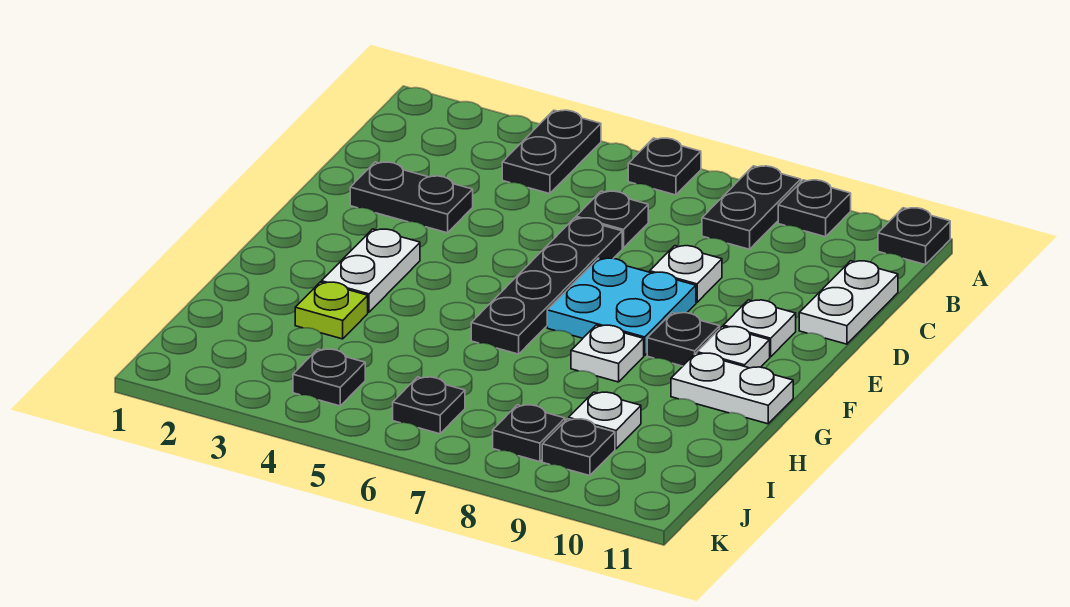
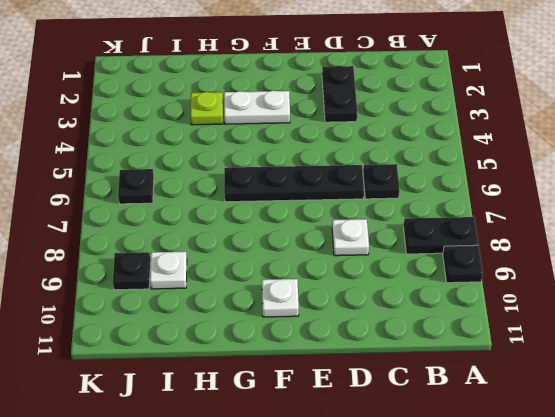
none -> black 1x2 plate [502,110,601,194]
none -> black 1x1 plate [628,138,701,195]
none -> black 1x1 plate [878,208,950,265]

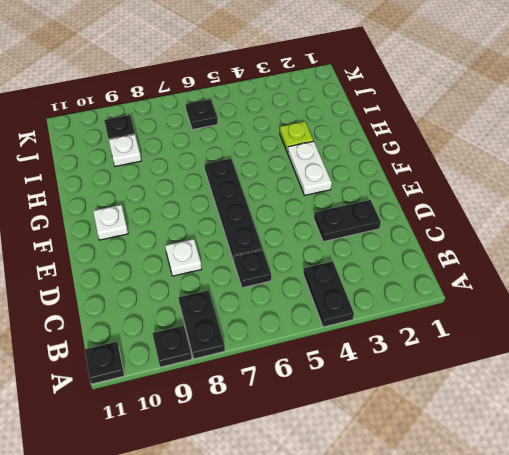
none -> black 1x1 plate [628,138,701,195]
none -> white 1x2 plate [799,261,898,344]
none -> cyan 2x2 plate [547,258,696,355]

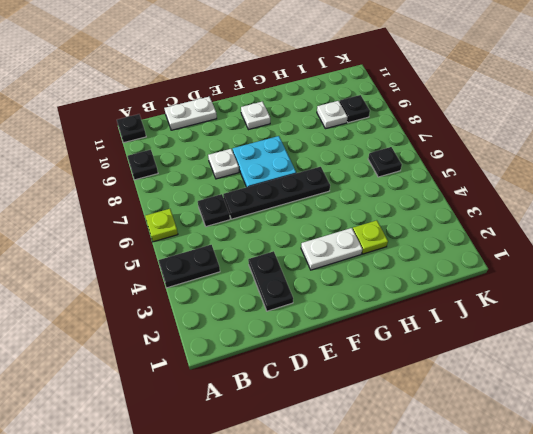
lime 1x1 plate [145,209,178,242] -> black 1x1 plate [628,138,701,195]
none -> black 1x2 plate [702,166,801,249]
none -> white 1x1 plate [723,300,796,357]
none -> black 1x1 plate [647,313,720,366]

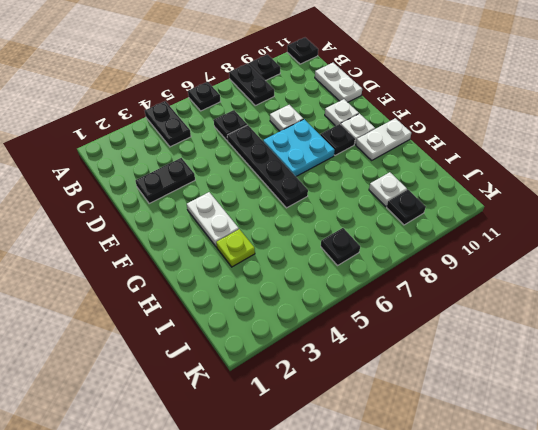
none -> white 1x1 plate [571,325,644,382]
none -> black 1x1 plate [293,349,365,406]
none -> black 1x1 plate [493,405,565,462]

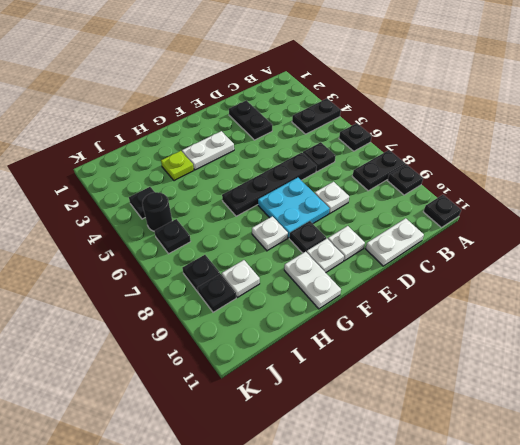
black 1x1 round brick [142,192,172,231] -> none

